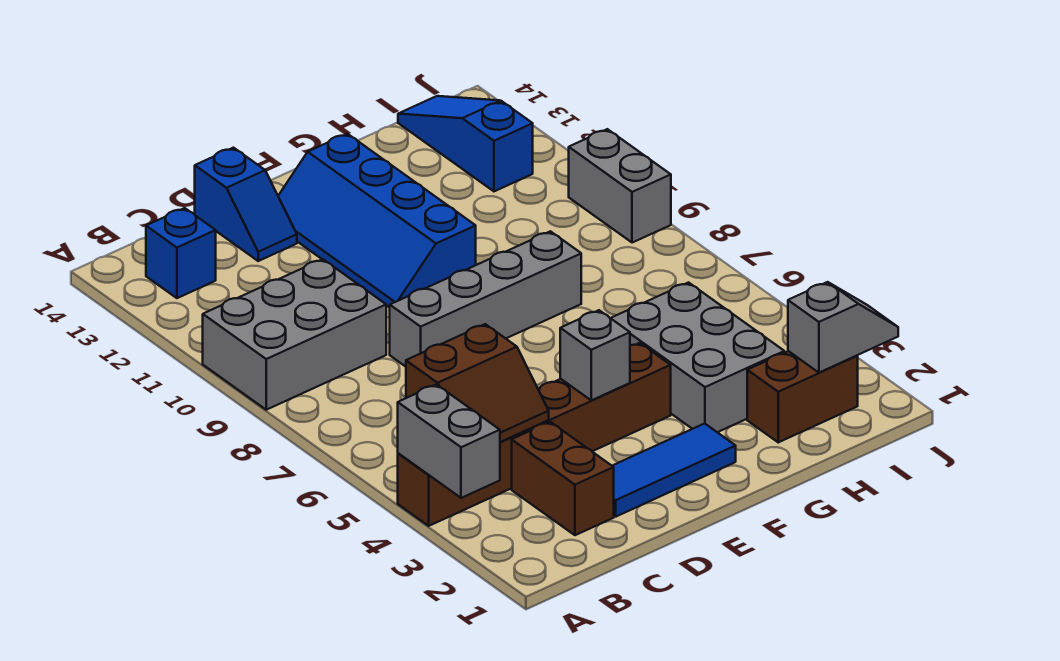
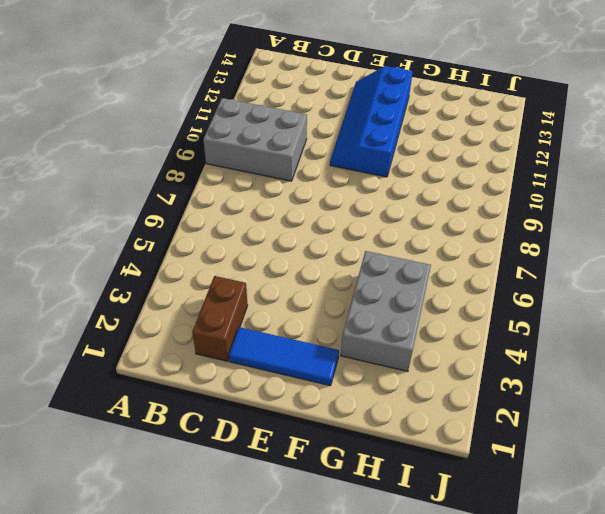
none -> brown 1x6 brick [398,343,671,526]
none -> blue 1x1 brick [146,208,216,298]
none -> grey 1x4 brick [390,231,581,367]

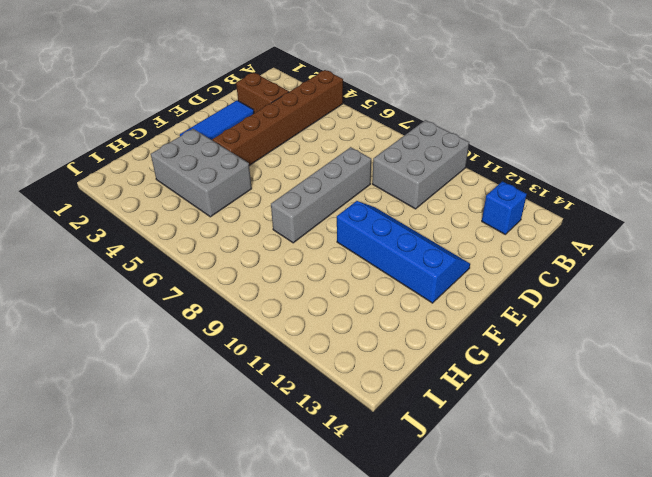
none -> blue 1x2 slope [195,148,297,261]
none -> brown 1x2 brick [747,351,858,442]
none -> blue 1x3 slope [398,96,533,191]

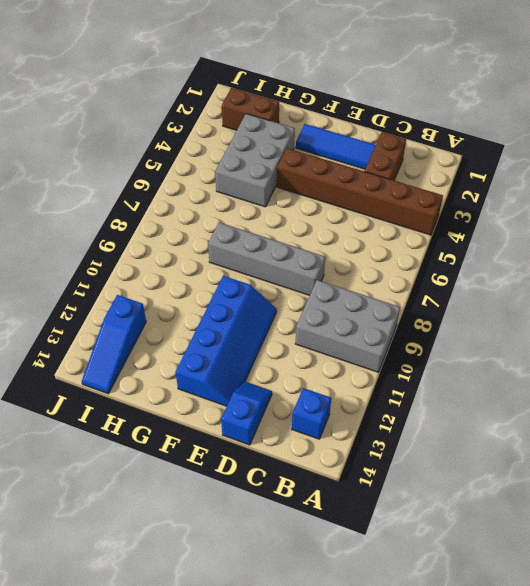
none -> grey 1x2 brick [569,129,671,243]
none -> grey 1x2 brick [398,384,500,498]
none -> brown 2x2 slope [406,324,549,442]

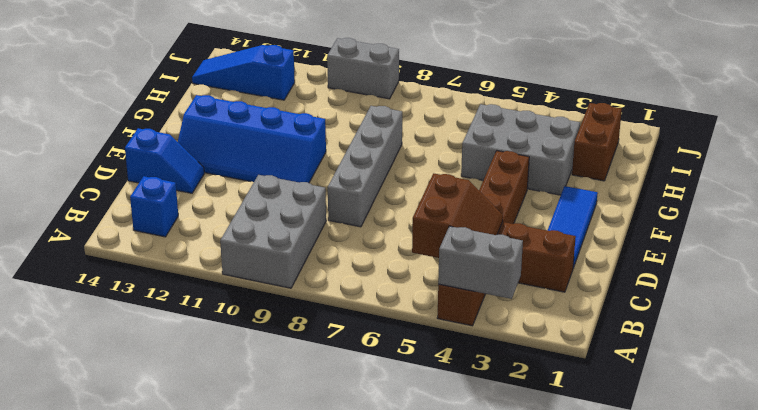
none -> grey 1x1 brick [560,310,630,400]
none -> grey 1x2 slope [788,282,898,373]

